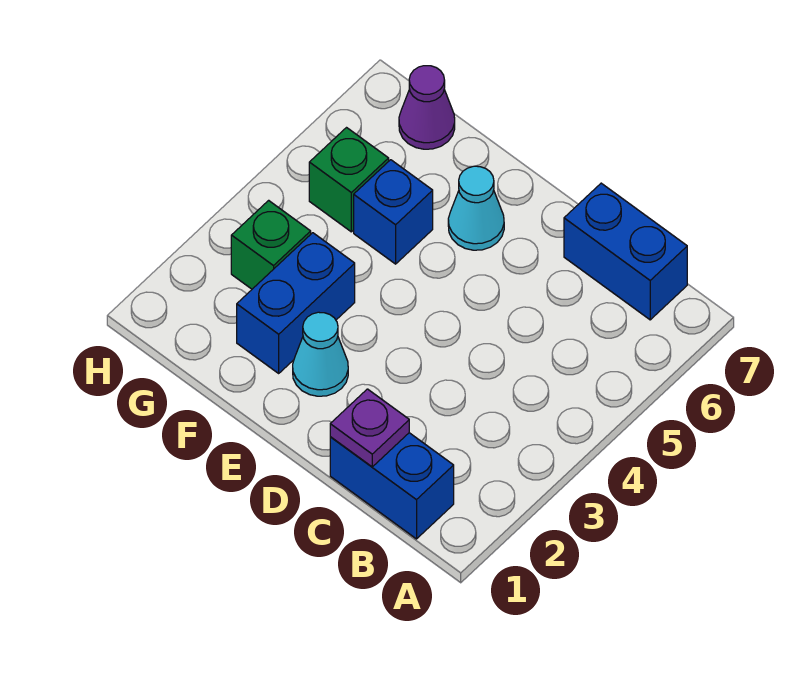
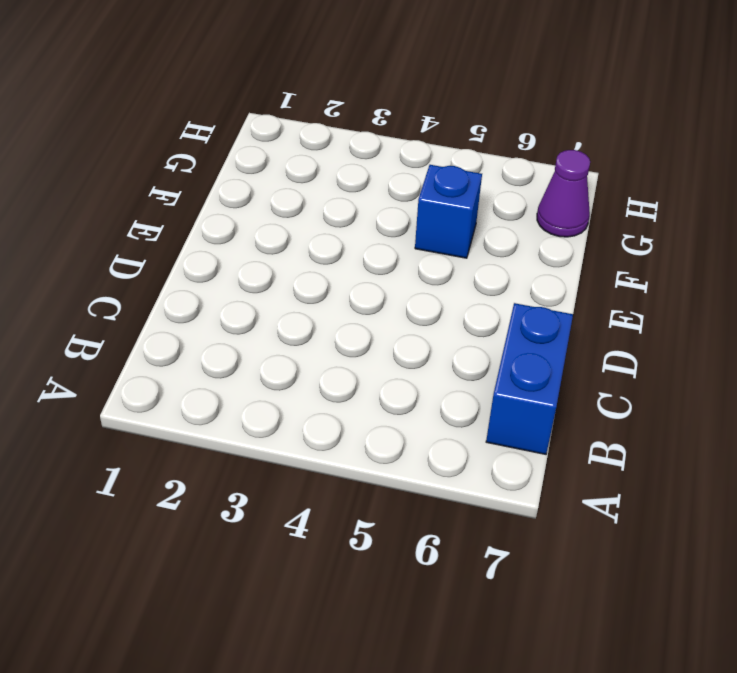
none -> blue 1x2 brick [330,433,454,539]
none -> cyan 1x1 cone [293,312,348,396]

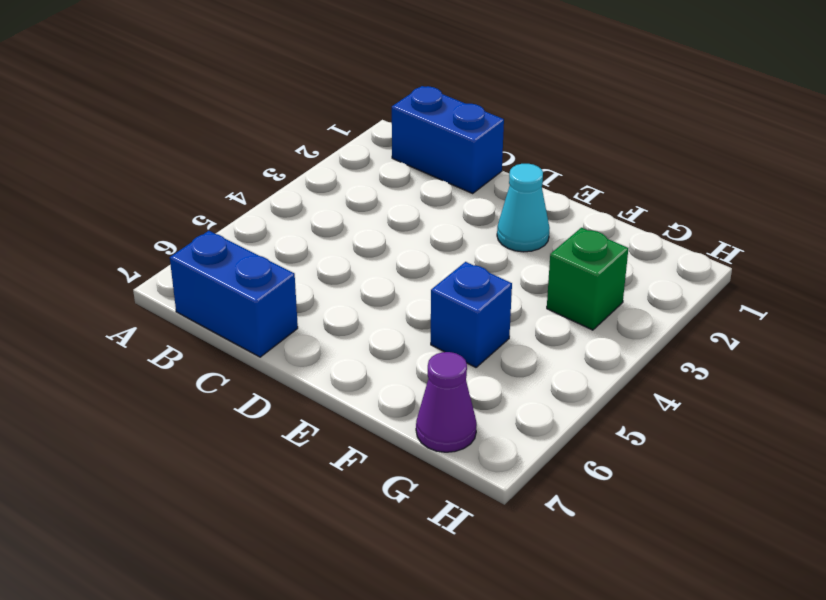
none -> cyan 1x1 cone [448,166,504,250]
none -> blue 1x2 brick [237,233,355,373]

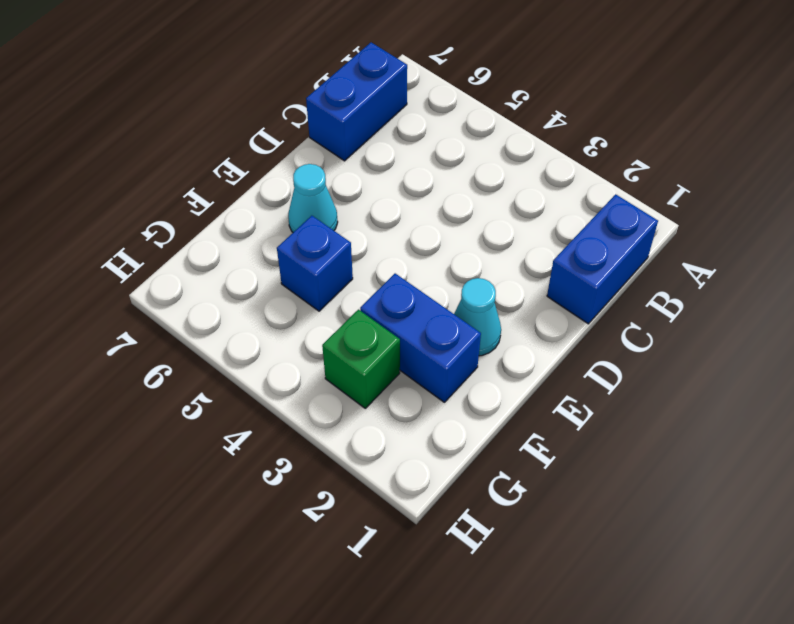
none -> green 1x1 brick [309,128,389,232]
none -> purple 1x1 cone [399,66,455,149]

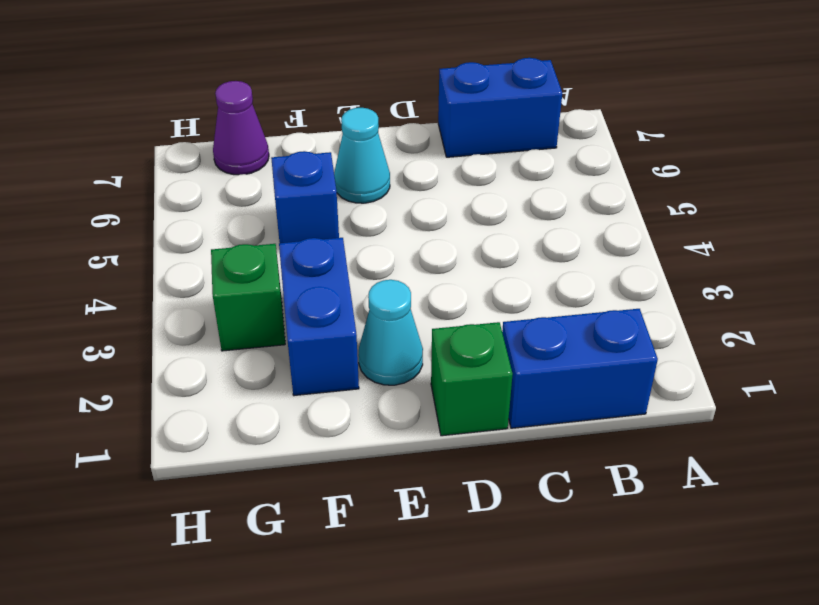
green 1x1 brick [431,322,513,436] -> green 1x1 brick moved to [309,128,389,232]
none -> purple 1x1 plate [330,389,409,467]

